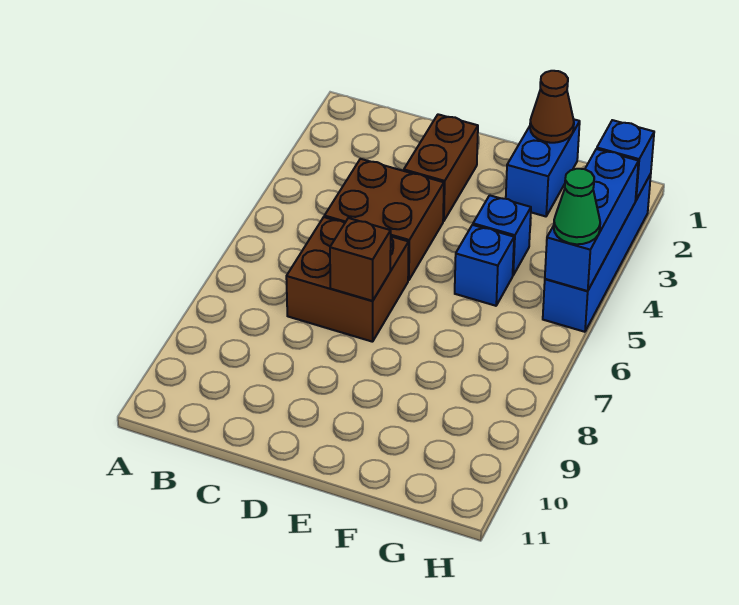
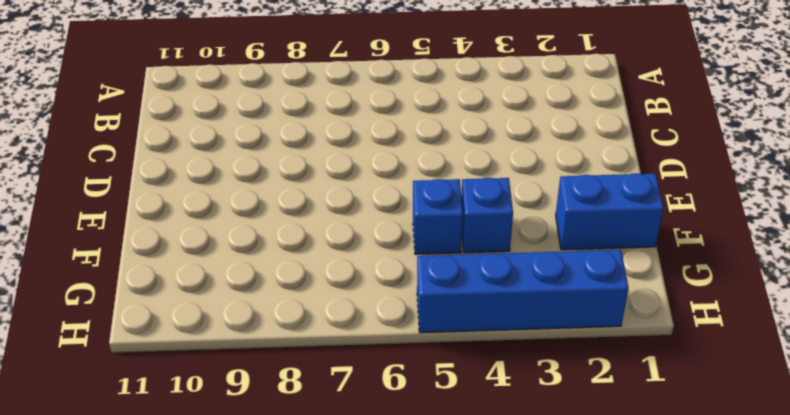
none -> brown 2x2 brick [324,159,444,280]
none -> brown 2x2 brick [286,217,409,342]
none -> brown 1x2 brick [404,114,478,221]

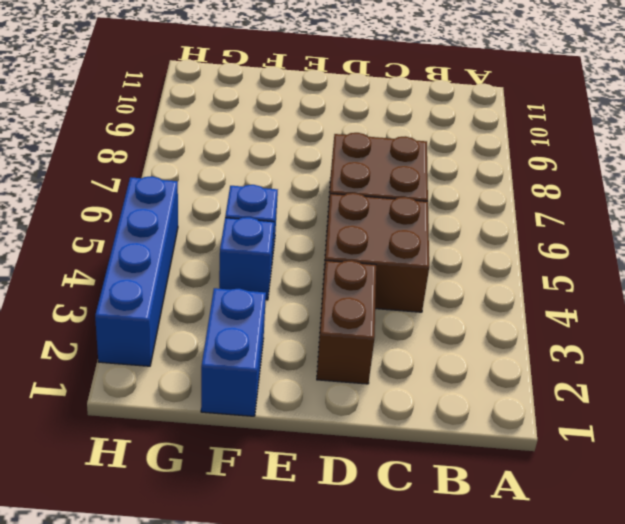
none -> brown 1x1 brick [330,218,391,301]
none -> brown 1x1 cone [530,71,574,143]
none -> blue 1x1 brick [597,120,654,200]

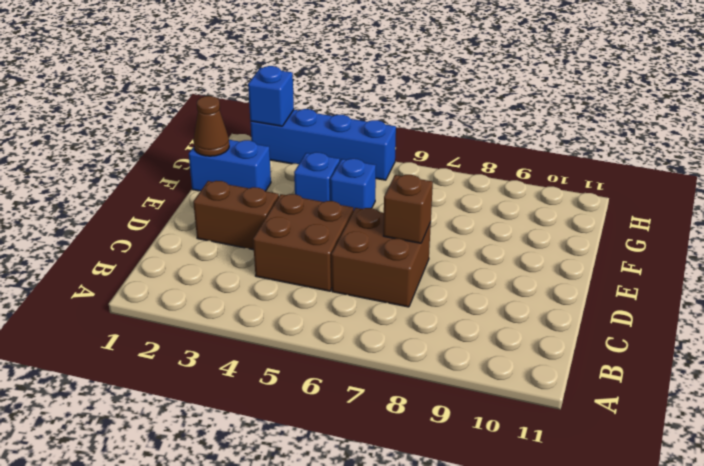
none -> blue 1x3 brick [545,149,639,291]
none -> green 1x1 cone [554,169,600,244]

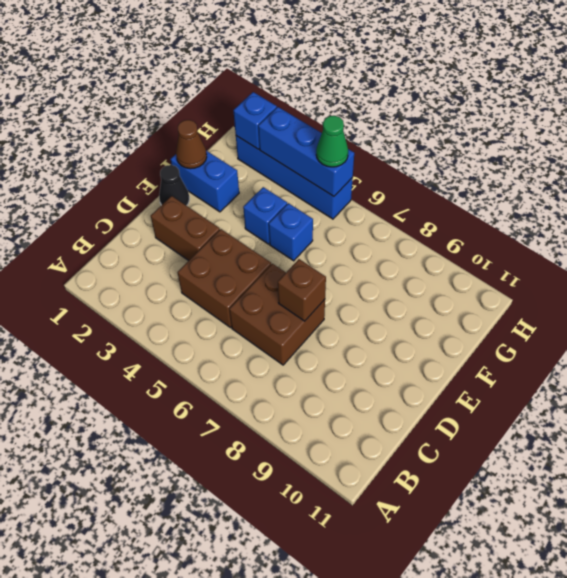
black 1x1 cone [159,165,189,206] -> none

